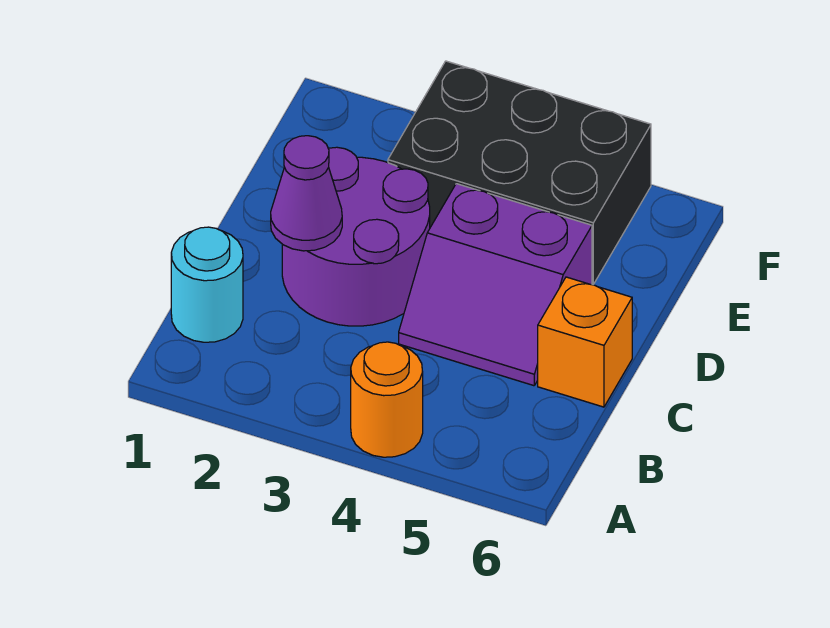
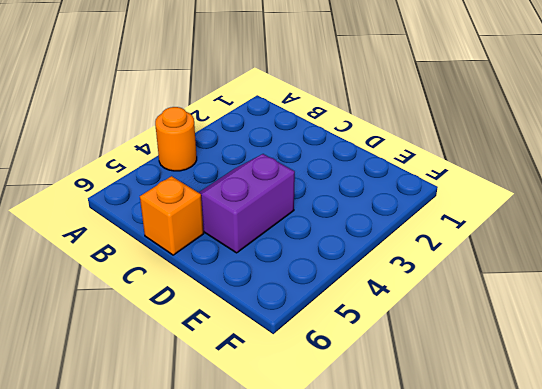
none -> cyan 1x1 round brick [171,227,243,342]
none -> purple 2x2 round brick [282,147,430,326]

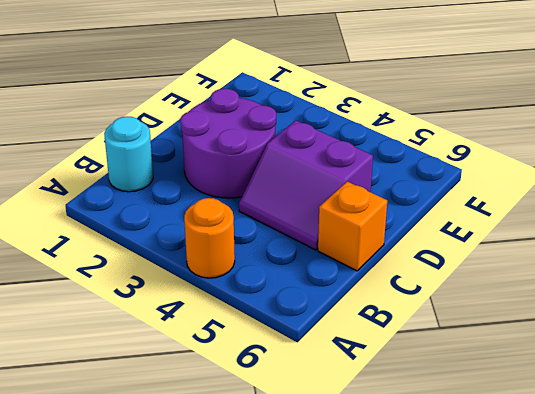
none -> black 2x3 brick [388,61,651,284]
none -> purple 1x1 cone [271,136,342,251]

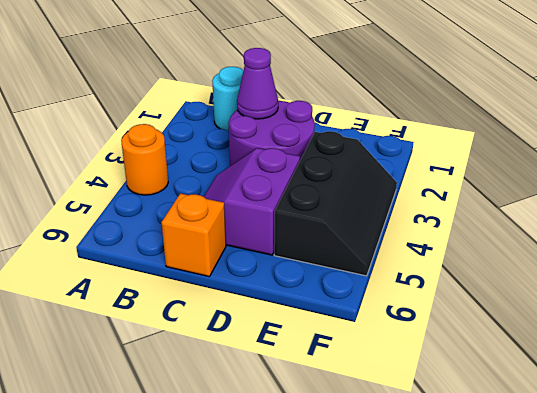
black 2x3 slope [274,131,397,276] -> black 2x3 brick [388,61,651,284]

